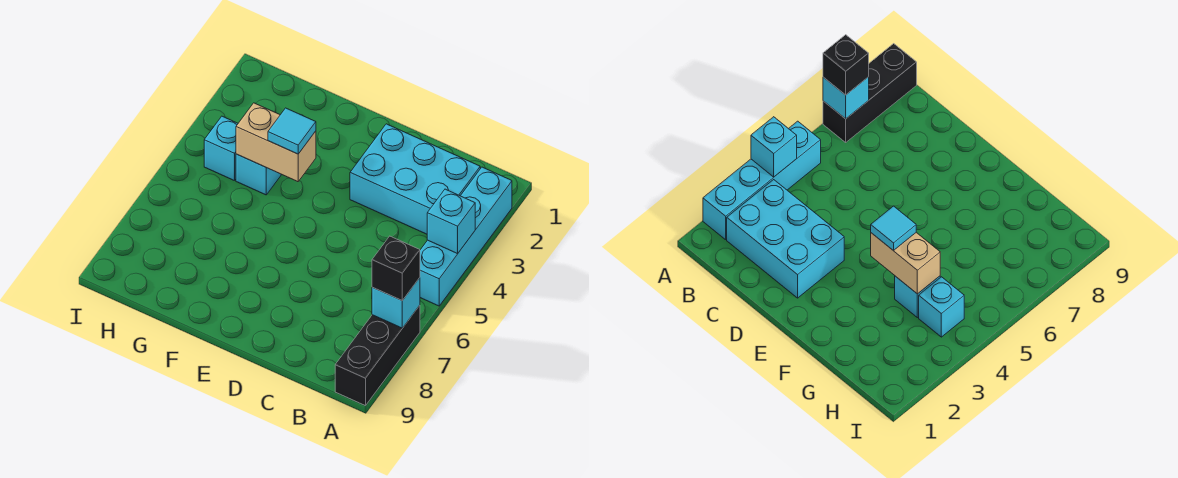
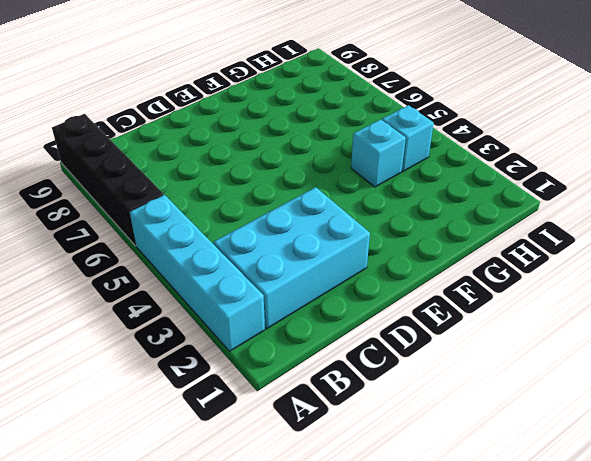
black 1x4 brick [52,114,164,246] -> black 1x3 brick [335,305,420,406]
none -> cyan 1x1 brick [427,189,475,254]
none -> cyan 1x1 brick [372,278,420,328]

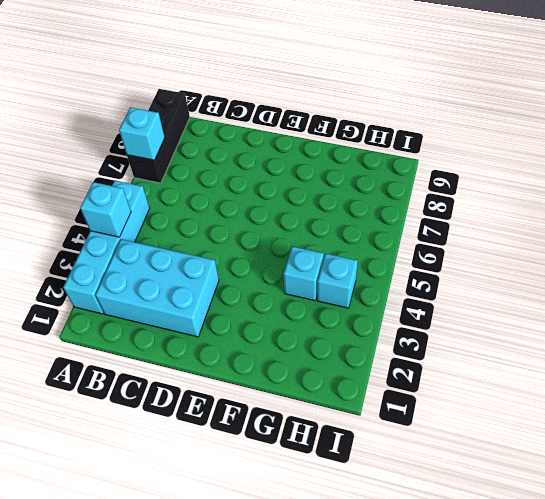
none -> tan 1x2 brick [236,103,316,182]
none -> black 1x1 brick [372,236,420,300]

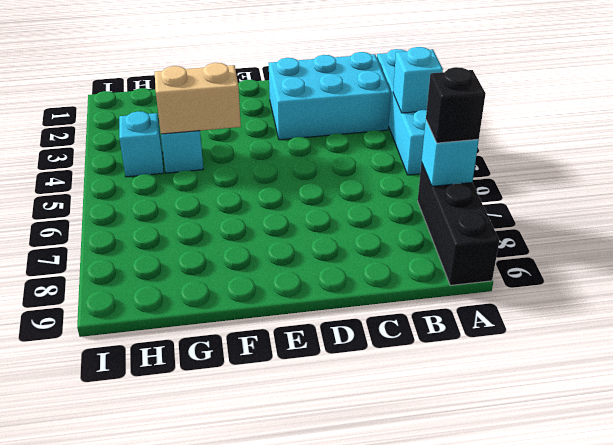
none -> cyan 1x1 tile [268,108,316,154]

